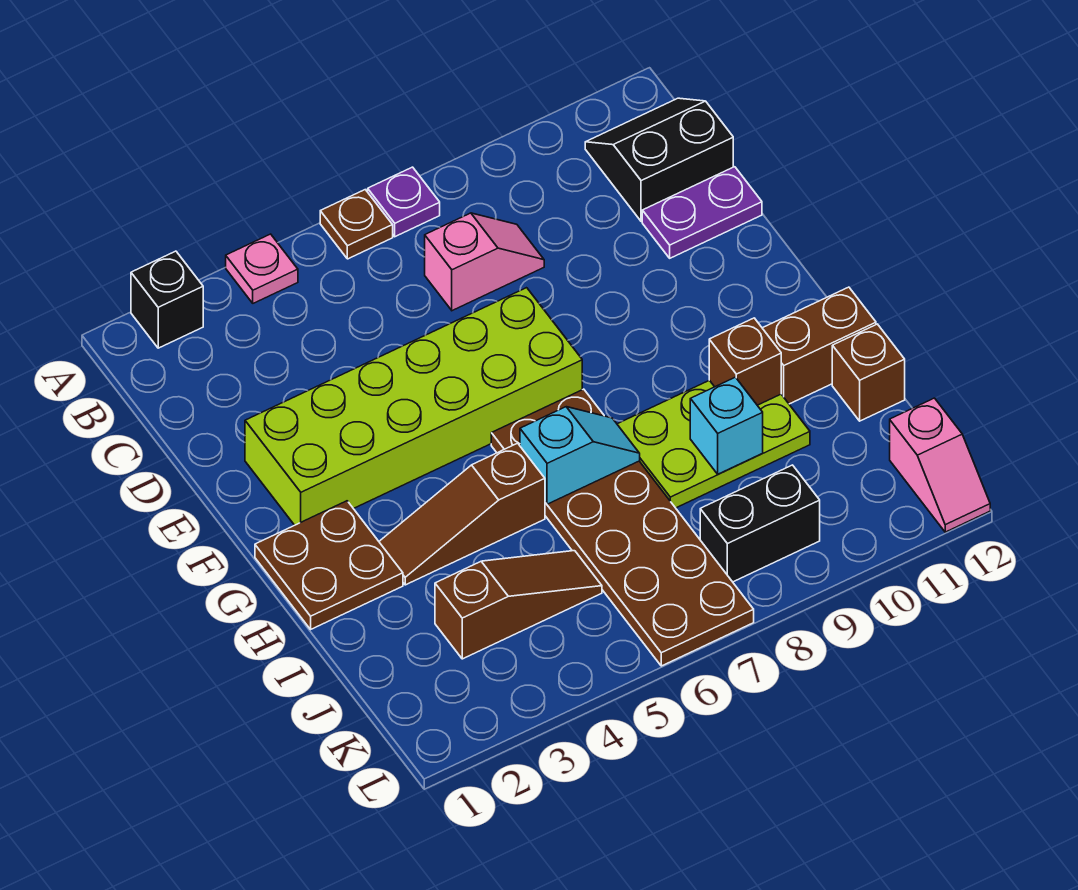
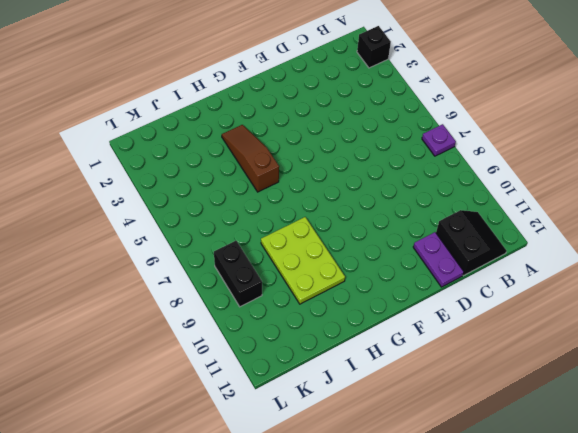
none -> pink 1x1 plate [226,234,298,303]
none -> brown 1x1 plate [320,190,393,259]
none -> pink 1x2 slope [425,213,544,311]

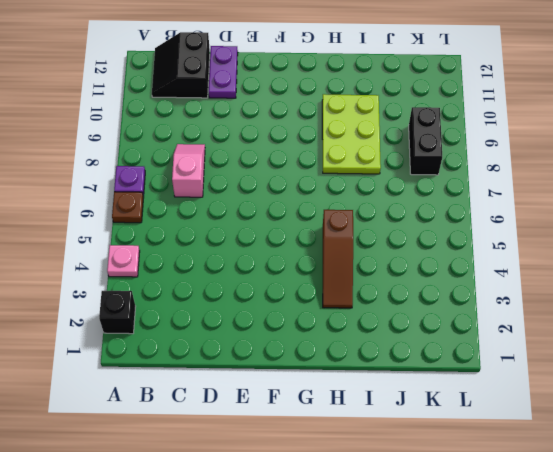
none -> lime 2x6 brick [245,288,582,525]
none -> brown 2x2 plate [255,501,403,629]
none -> brown 2x6 plate [491,389,754,666]

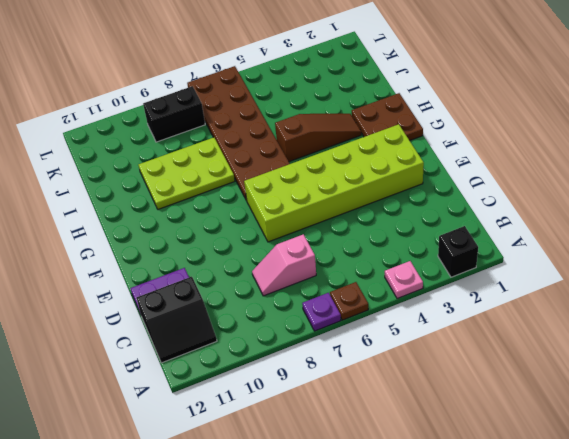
none -> brown 1x2 brick [763,287,876,404]
none -> brown 1x1 brick [832,324,905,421]
none -> brown 1x3 slope [435,551,602,659]

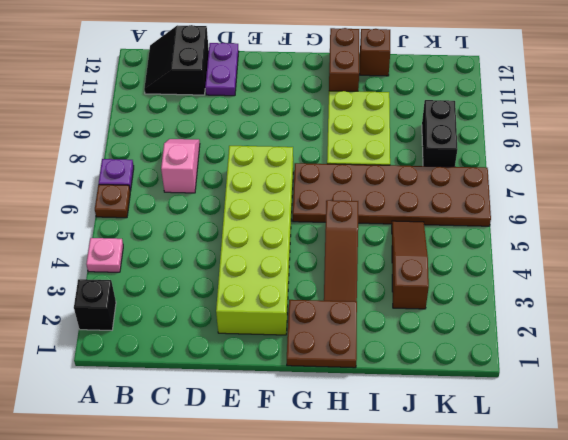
none -> pink 1x2 slope [890,398,990,532]
none -> cyan 1x2 slope [520,407,640,504]
none -> brown 1x1 brick [709,318,781,405]

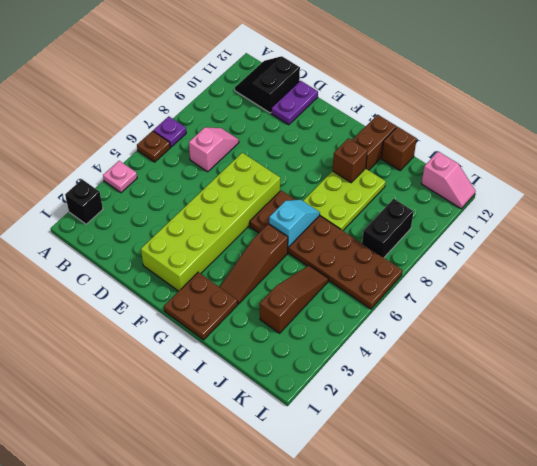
none -> cyan 1x1 brick [690,377,763,474]

